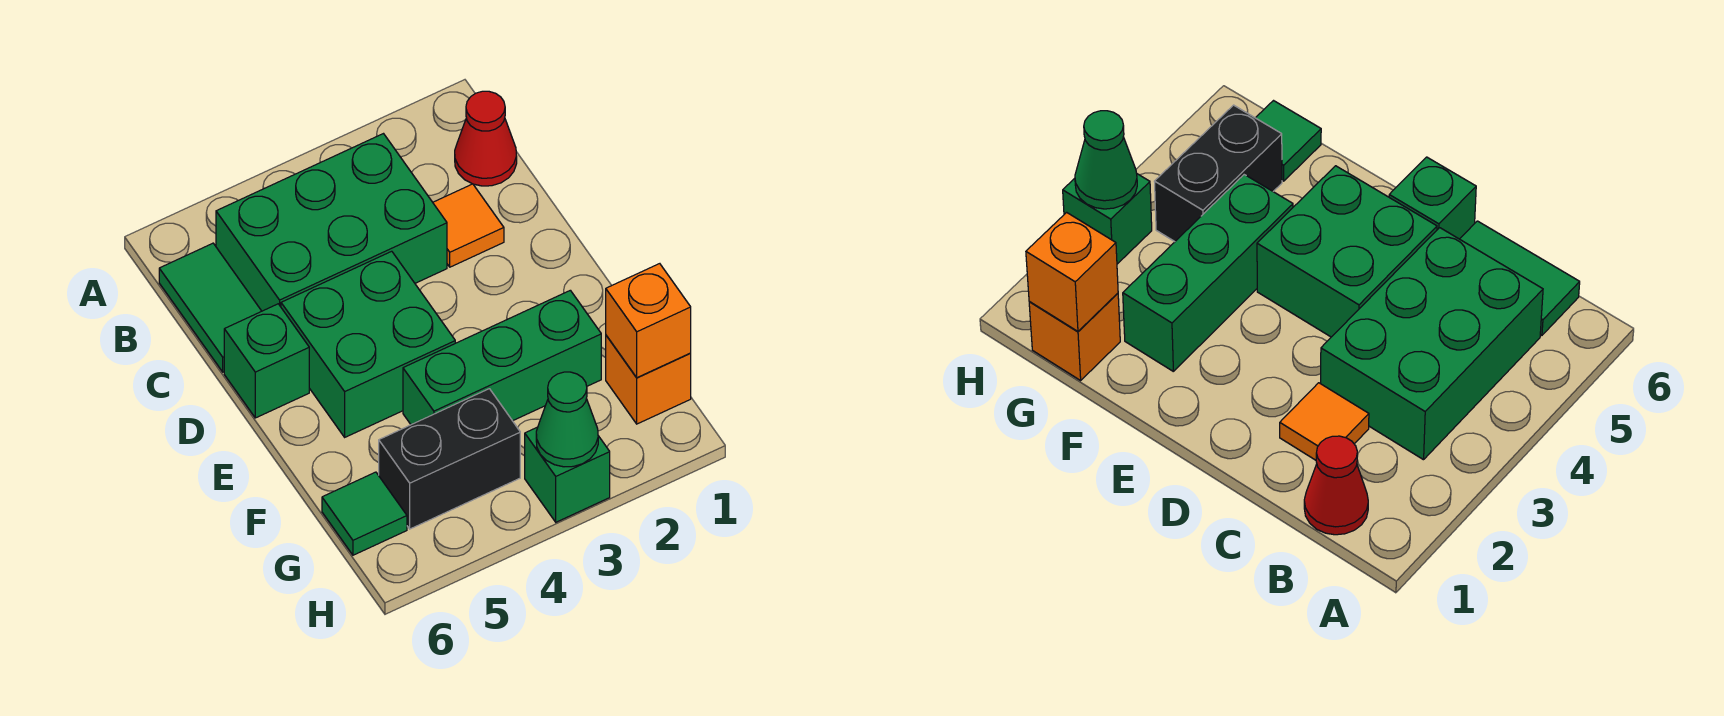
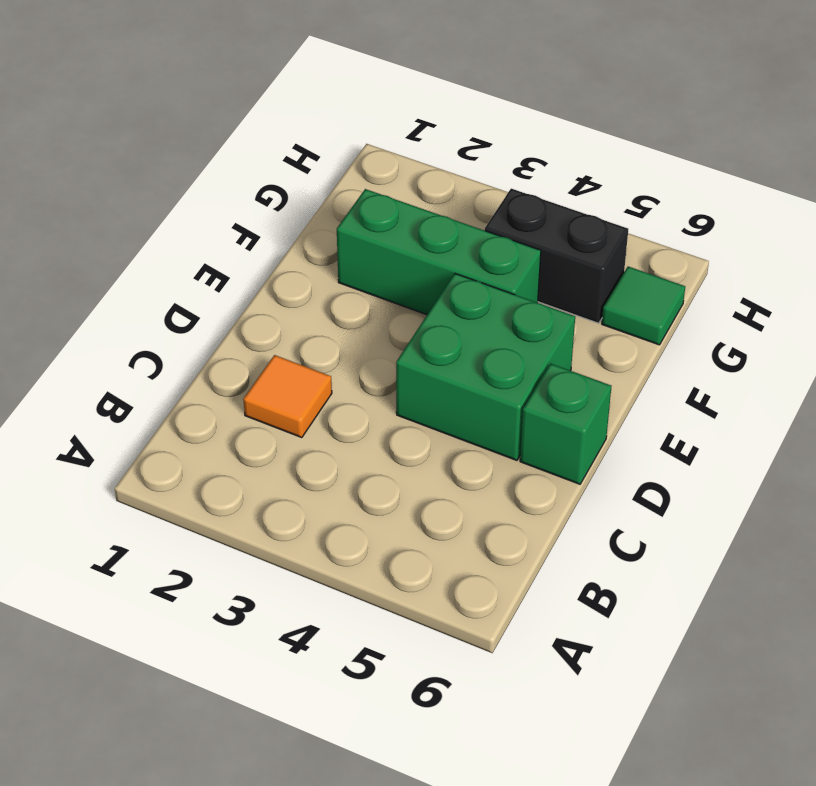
none -> red 1x1 cone [455,91,517,186]
none -> green 2x3 brick [216,134,447,311]
none -> green 1x2 tile [159,243,261,372]

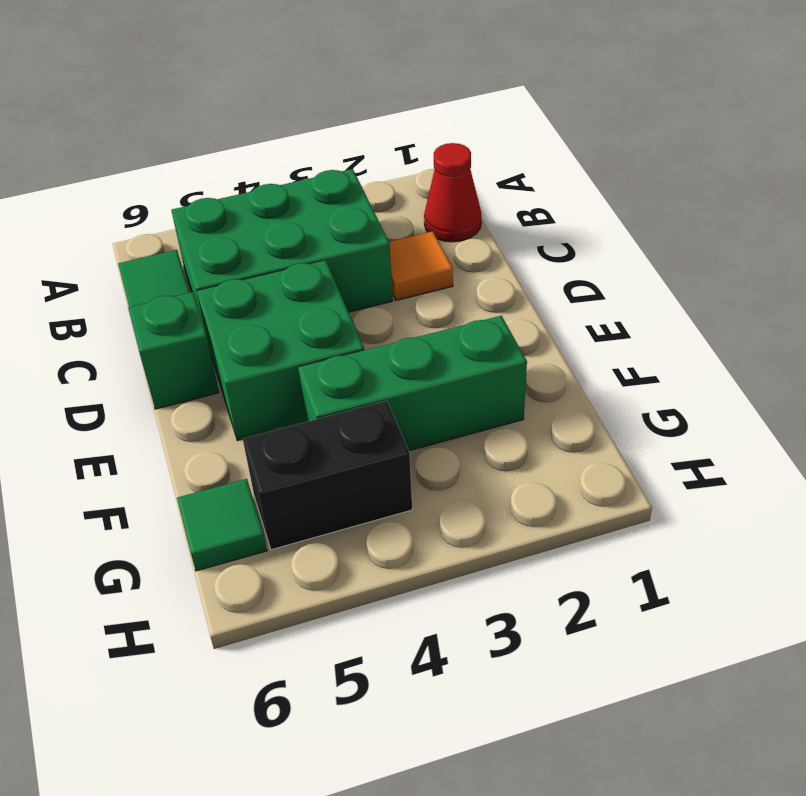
none -> orange 1x1 brick [606,336,691,424]
none -> green 1x1 brick [525,427,610,522]
none -> orange 1x1 brick [606,264,691,378]

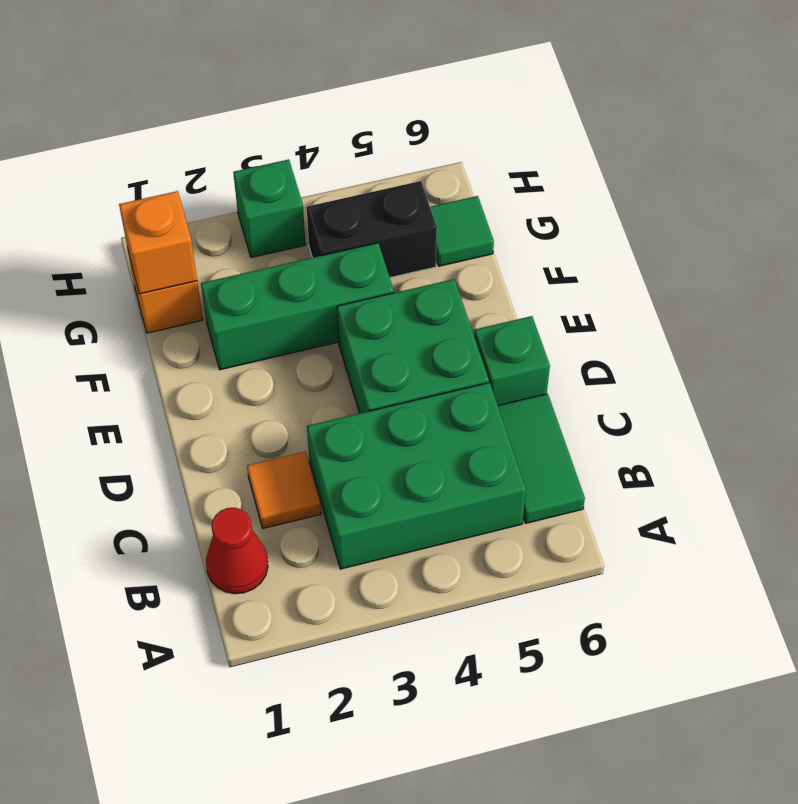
none -> green 1x1 cone [536,372,598,467]

